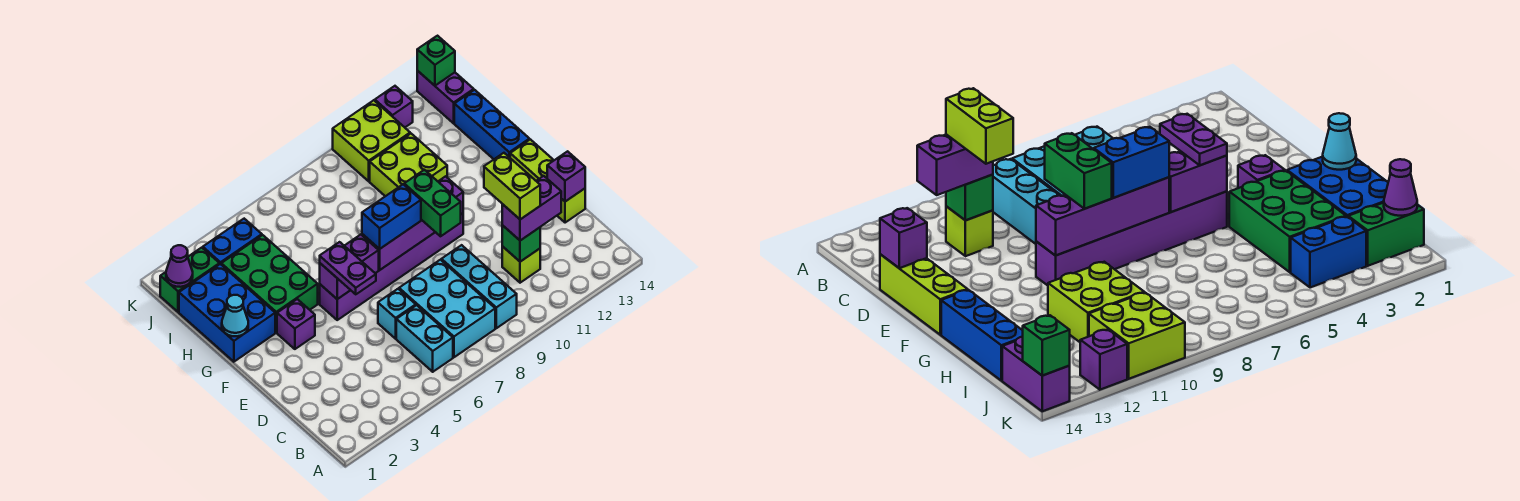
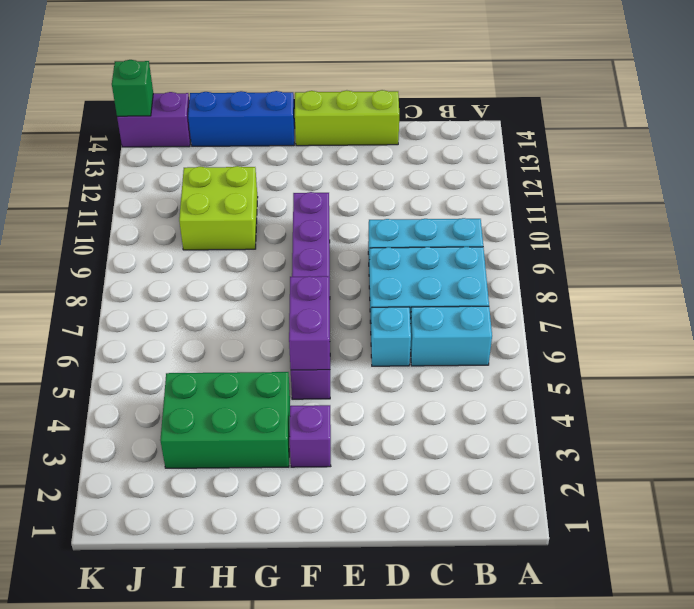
none -> lime 1x1 brick [502,247,540,283]
none -> blue 2x3 brick [179,264,275,362]
none -> green 1x2 brick [160,248,219,312]

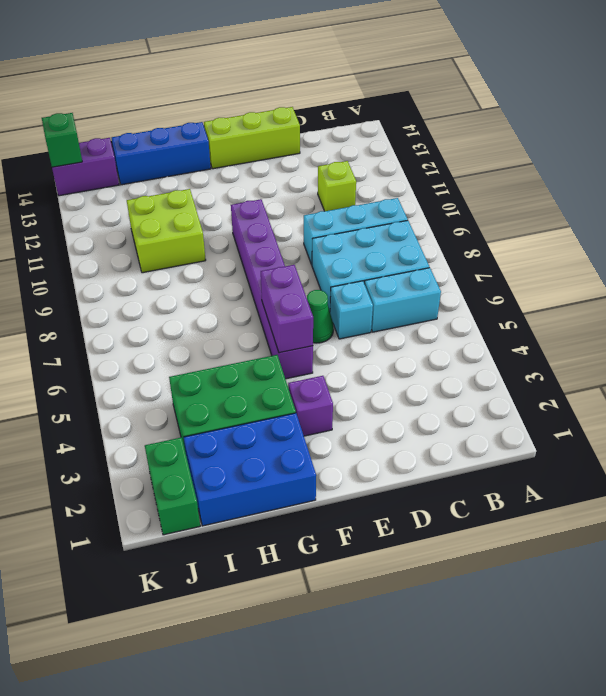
green 1x1 cone [307,290,334,343] -> none
none -> blue 1x2 brick [203,219,262,264]
none -> lime 2x2 brick [333,100,410,181]
none -> purple 1x1 brick [375,86,413,127]

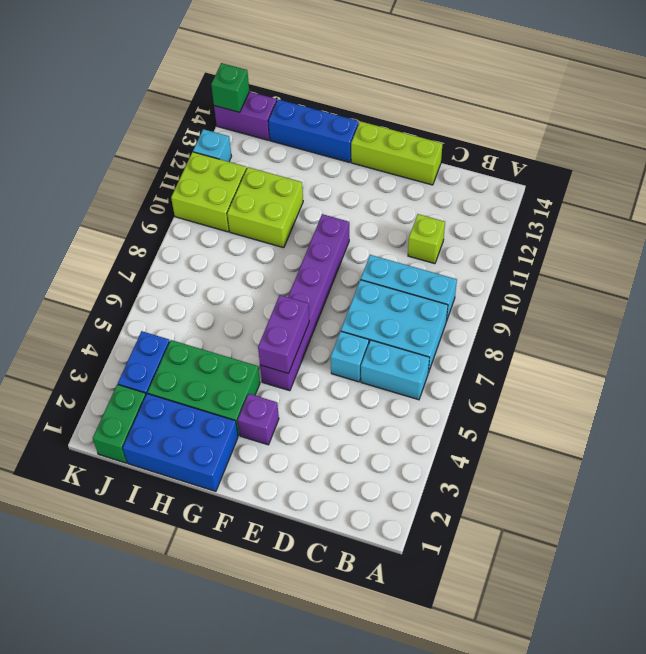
cyan 1x1 brick [193,129,231,162] -> purple 1x1 brick [375,86,413,127]
none -> green 1x1 brick [502,225,540,262]
none -> purple 1x1 brick [547,151,585,202]
none -> purple 1x4 brick [362,176,463,270]

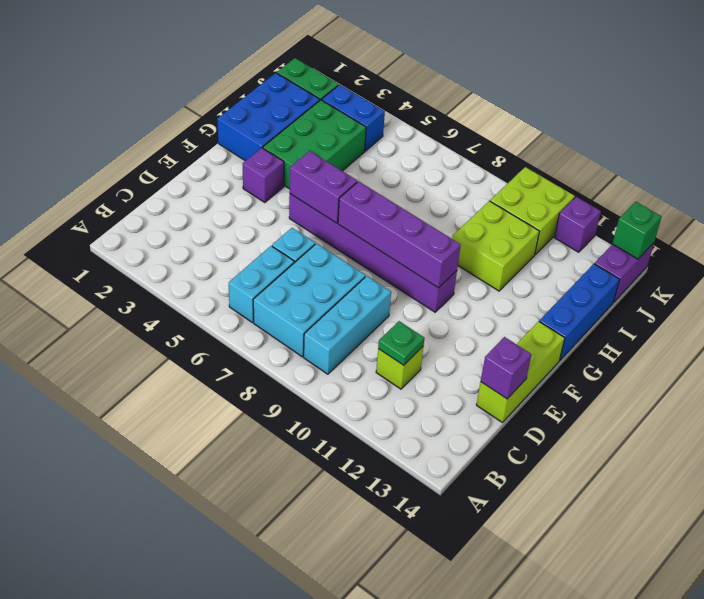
green 1x1 plate [378,321,424,365] -> green 1x1 brick [502,225,540,262]
none -> cyan 1x1 cone [222,295,248,336]
none -> purple 1x1 cone [166,245,193,287]
none -> purple 1x2 brick [502,176,561,241]

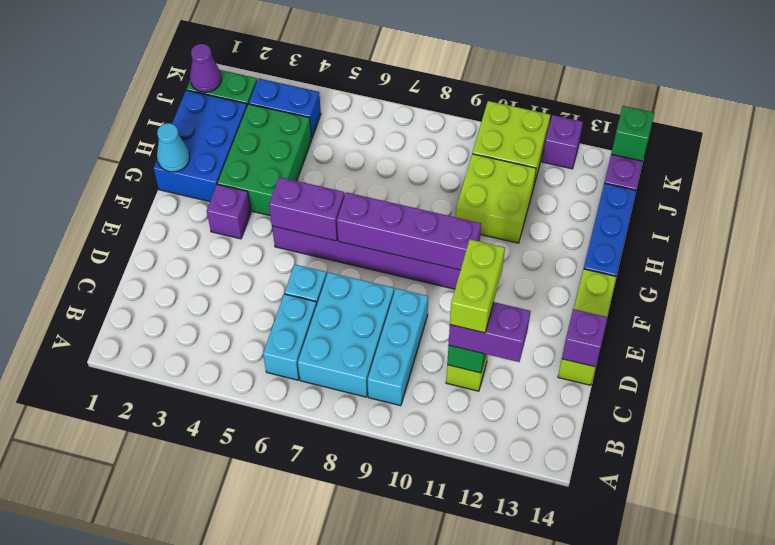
none -> purple 1x2 plate [320,242,376,294]
none -> green 1x2 brick [404,170,461,236]
none -> blue 1x2 brick [362,184,421,249]

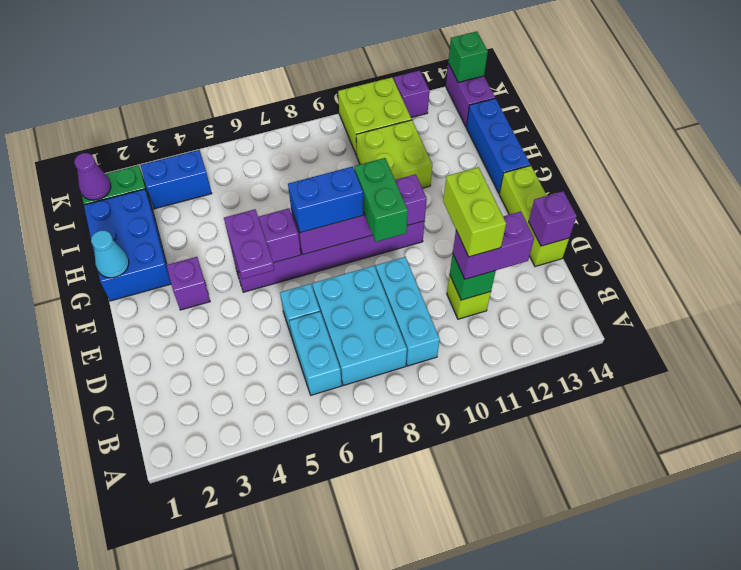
none -> green 2x3 brick [221,235,318,333]

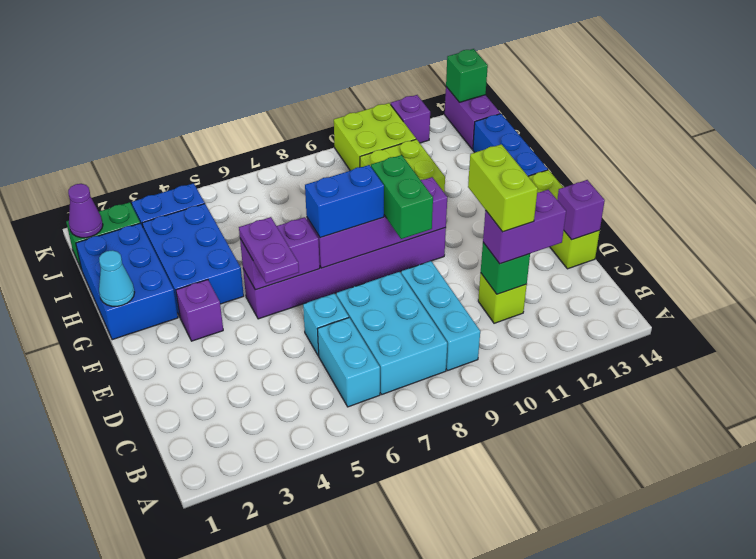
blue 2x3 brick [142,204,244,317] -> green 2x3 brick [221,235,318,333]

